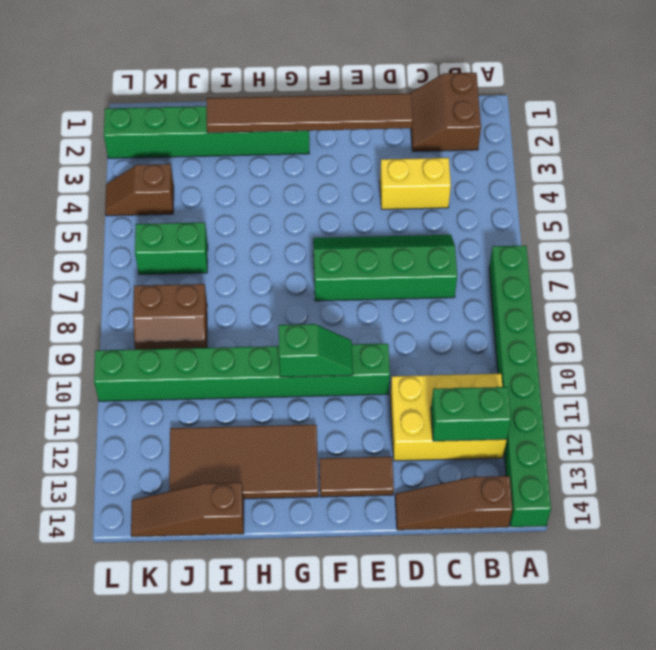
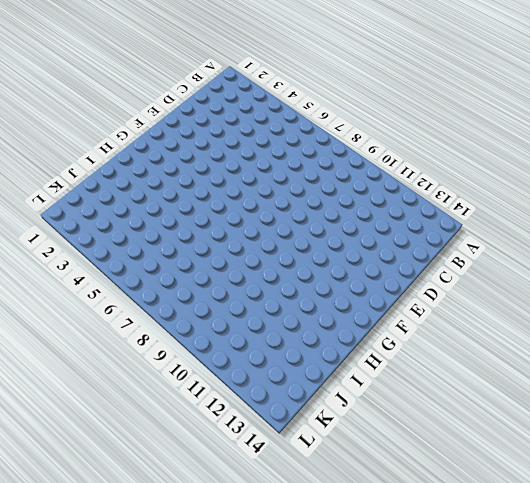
none -> green 1x8 brick [489,246,551,527]
none -> brown 2x2 slope [409,73,481,152]
none -> yellow 2x3 brick [390,374,507,461]

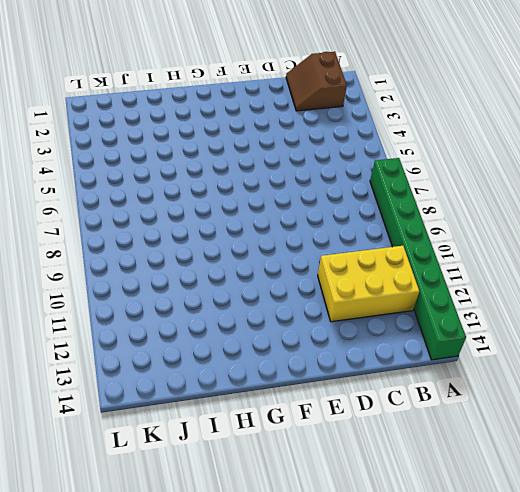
none -> brown 1x3 slope [395,476,513,530]
none -> yellow 1x2 brick [380,158,451,209]
none -> green 2x4 slope [313,235,457,301]

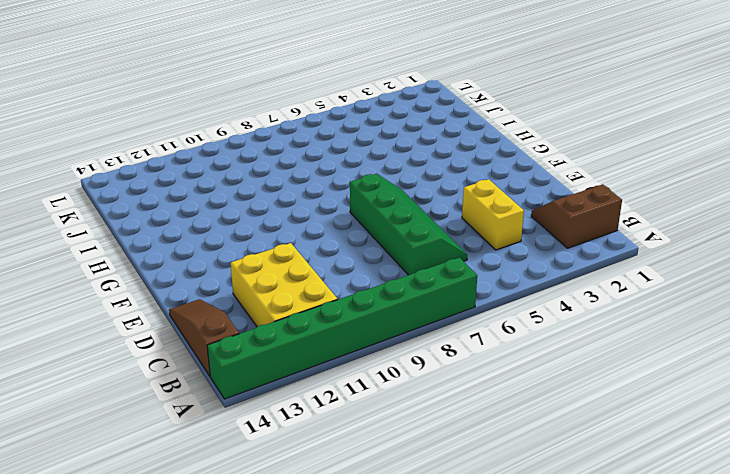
none -> green 1x8 brick [94,344,390,401]
none -> brown 1x2 tile [319,457,394,497]
none -> green 1x6 brick [104,106,309,158]

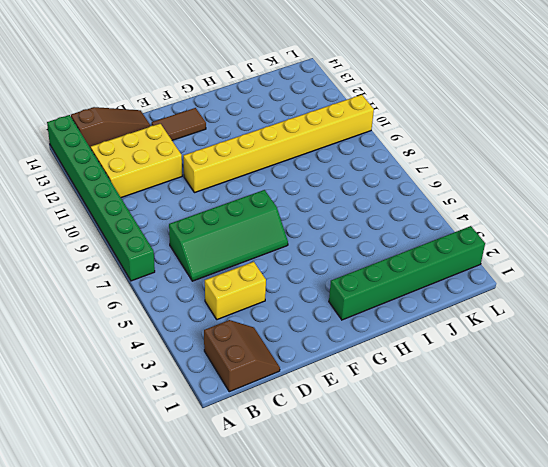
yellow 1x8 brick [183,95,374,193] -> green 1x8 brick [94,344,390,401]
none -> brown 2x4 tile [169,425,319,499]
none -> brown 1x3 slope [131,483,244,537]
none -> green 1x2 brick [135,222,208,274]

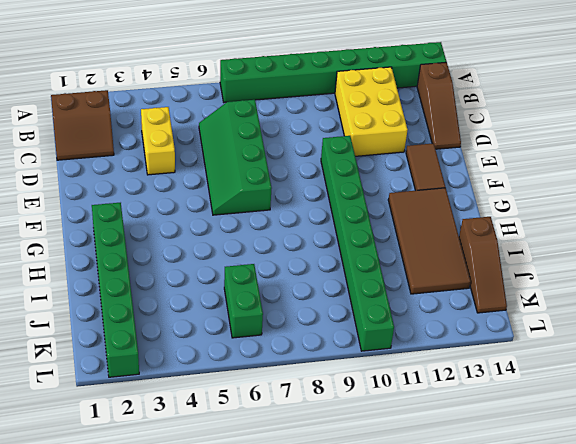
none -> brown 2x2 slope [133,284,207,350]
none -> brown 1x2 slope [105,164,174,216]
none -> green 1x2 brick [431,387,511,441]

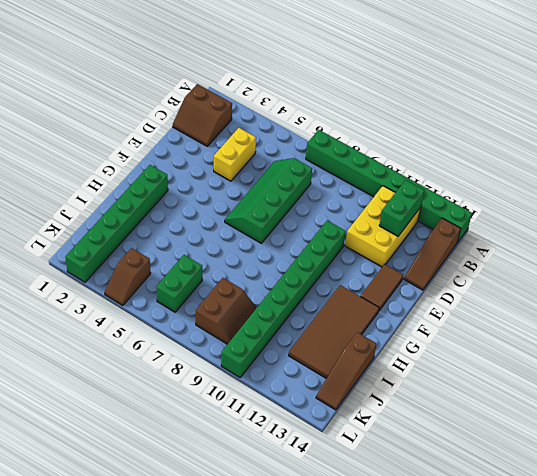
none -> brown 1x6 tile [207,94,413,133]
none -> green 1x2 slope [279,324,353,377]

